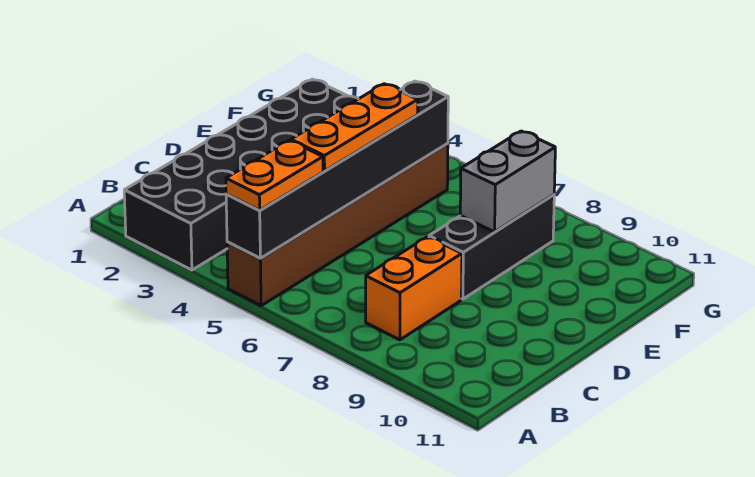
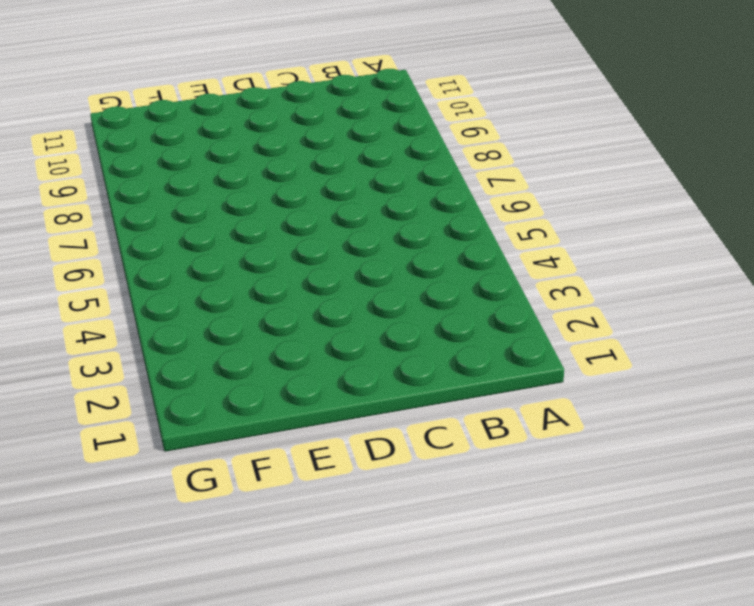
none -> black 2x6 brick [124,79,358,270]
none -> brown 1x6 brick [227,144,448,306]

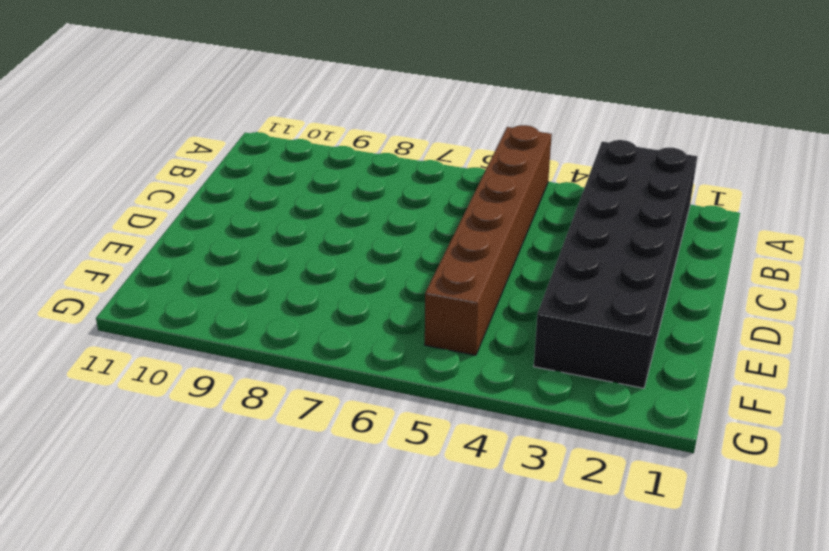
none -> orange 1x2 brick [366,237,462,340]
none -> black 1x3 brick [429,195,554,299]

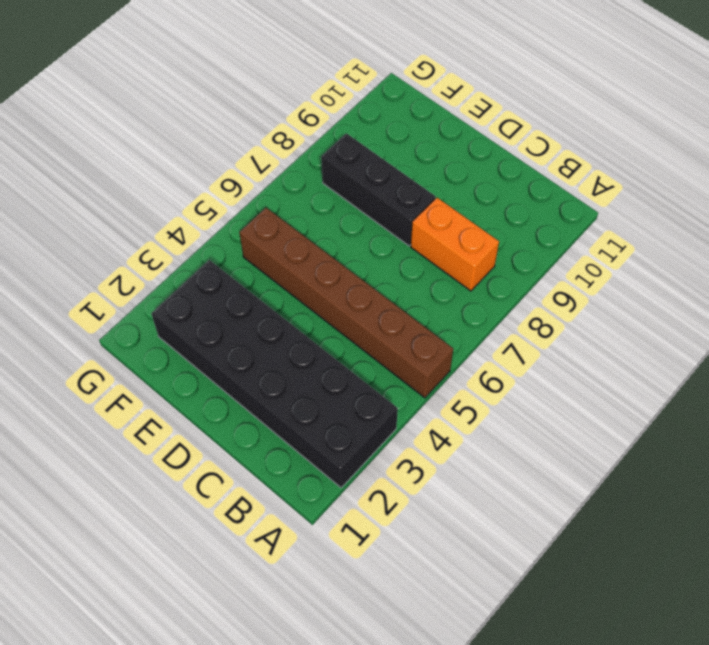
none -> black 1x6 brick [226,81,448,258]
none -> grey 1x2 brick [460,131,555,232]

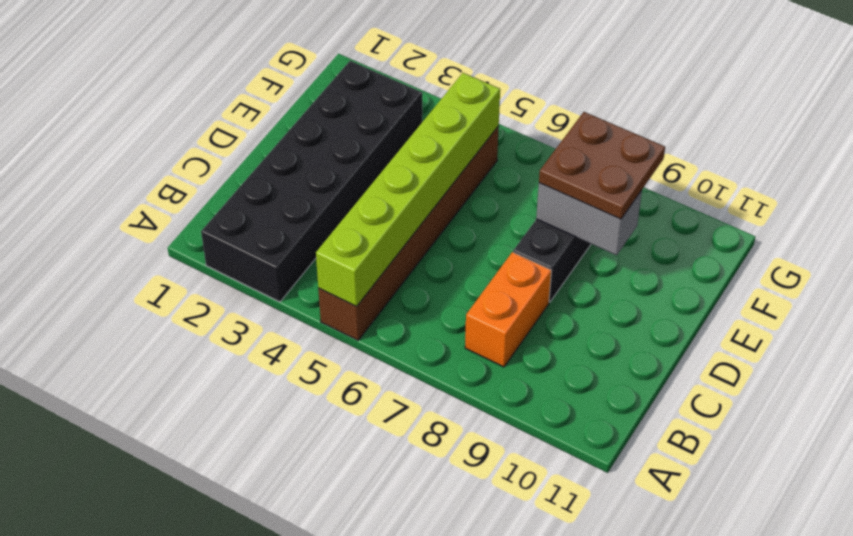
lime 1x6 brick [316,73,500,306] -> black 1x6 brick [226,81,448,258]
grey 1x2 brick [536,183,642,255] -> grey 1x2 brick turned to [460,131,555,232]
brown 2x2 plate [539,112,665,219] -> none
none -> orange 1x2 plate [226,140,323,210]
none -> orange 1x3 plate [291,84,418,171]

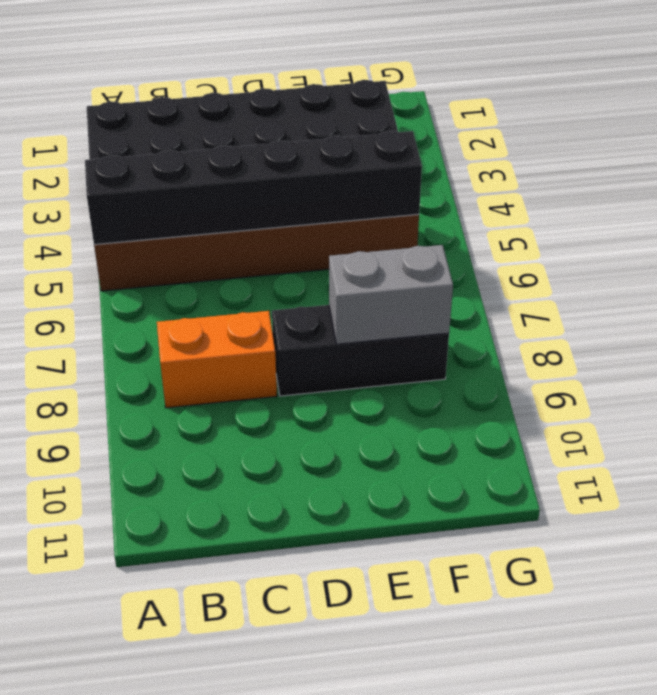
none -> orange 1x2 plate [226,140,323,210]
none -> orange 1x3 plate [291,84,418,171]

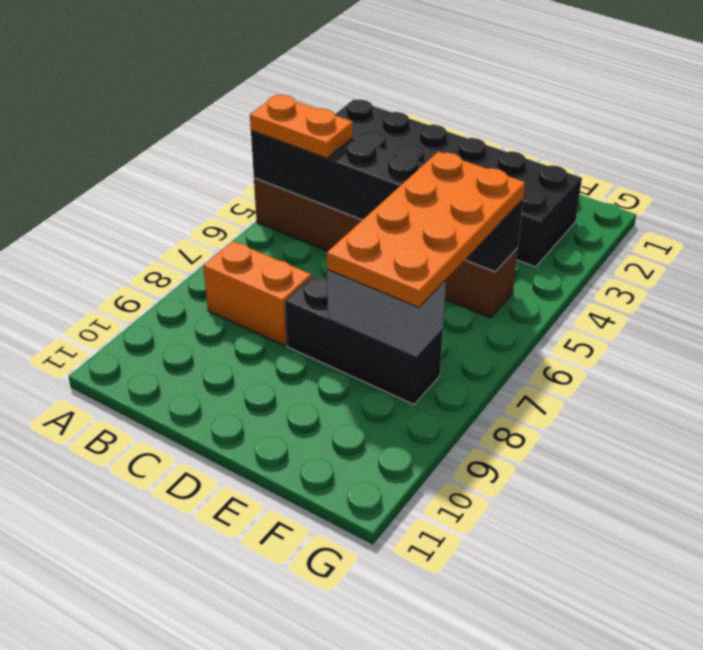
orange 2x4 plate [327,152,525,307] -> orange 1x3 plate [291,84,418,171]

